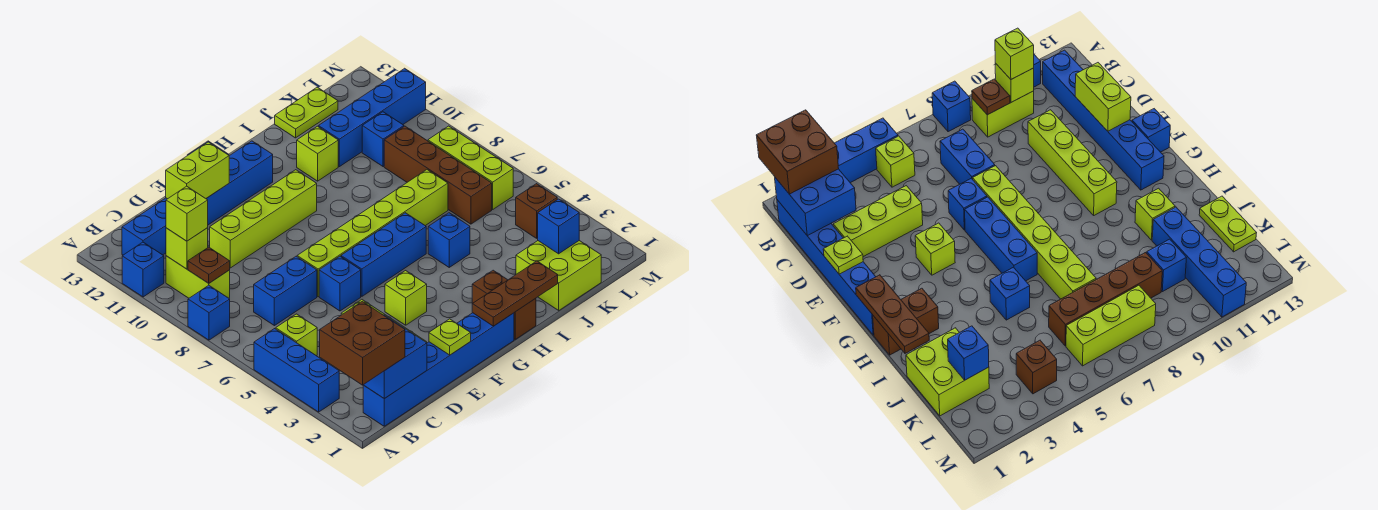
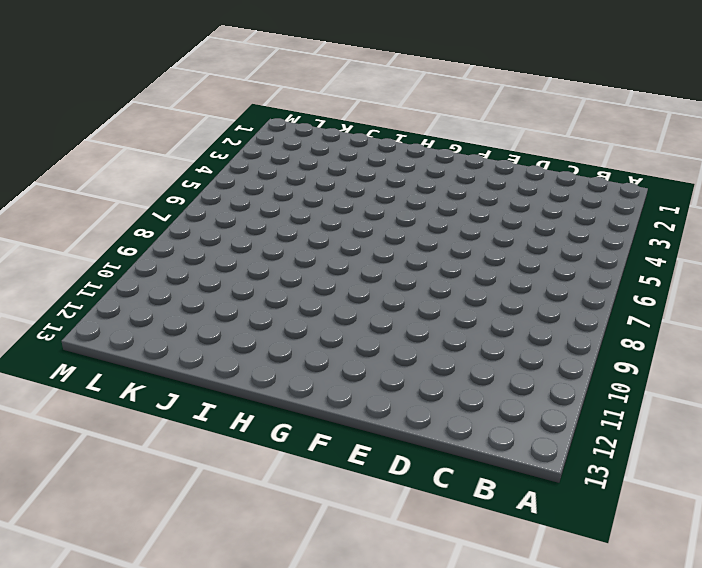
none -> blue 1x3 brick [254,329,339,412]
none -> blue 1x1 brick [188,285,230,340]
none -> blue 1x1 brick [122,242,164,297]
none -> blue 1x6 brick [363,313,514,426]

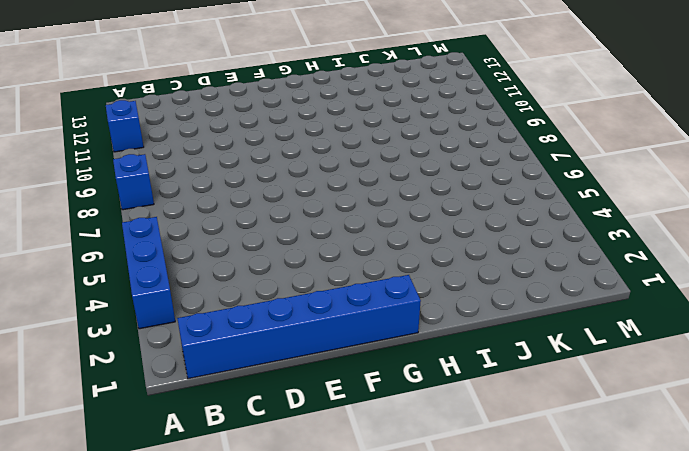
none -> lime 1x1 brick [276,314,317,356]
none -> lime 1x2 brick [166,256,230,298]
none -> blue 1x6 brick [122,141,273,255]
none -> blue 1x2 brick [254,256,317,326]

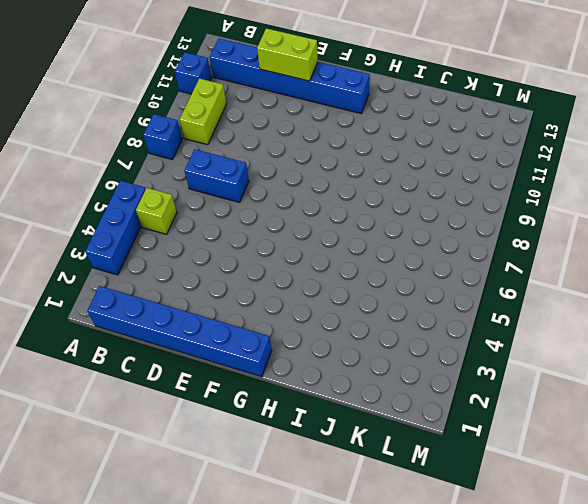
none -> lime 1x3 brick [833,186,923,257]
none -> lime 1x4 brick [210,170,317,268]
none -> blue 1x1 brick [319,256,361,311]
none -> lime 1x6 brick [297,170,448,297]

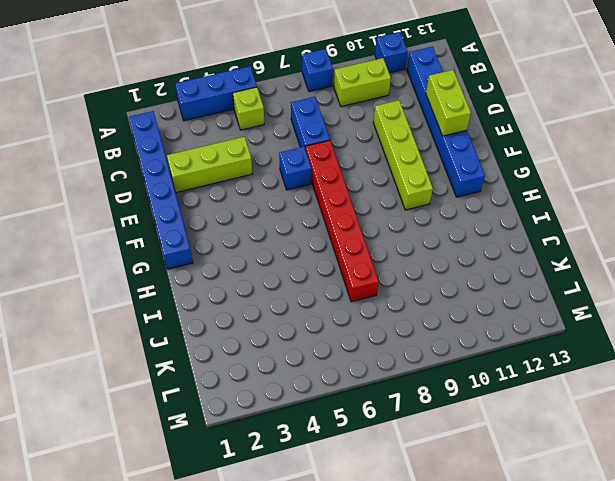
red 1x6 brick [305,140,379,302] -> lime 1x6 brick [297,170,448,297]
none -> lime 1x1 brick [385,271,427,325]
none -> blue 1x3 brick [341,213,426,296]
none -> blue 1x1 brick [1132,109,1170,152]
none -> brown 1x2 brick [472,270,536,339]

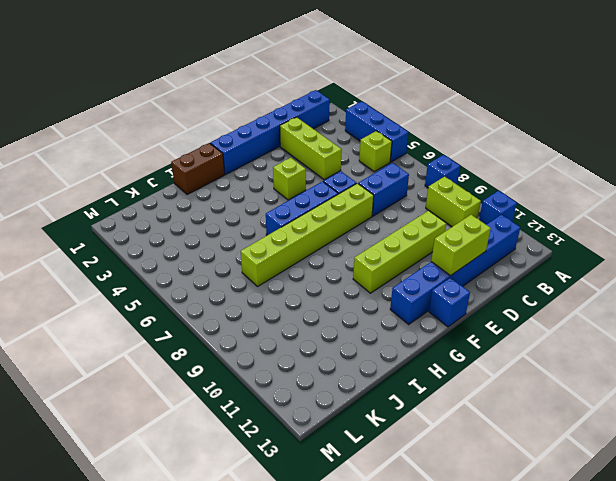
brown 1x2 brick [171,143,225,195] -> brown 1x2 brick turned to [472,270,536,339]
none -> blue 1x1 brick [428,213,470,267]
none -> lime 1x1 brick [297,126,338,181]
none -> lime 2x2 brick [516,241,601,310]
none -> blue 1x4 brick [319,68,426,167]

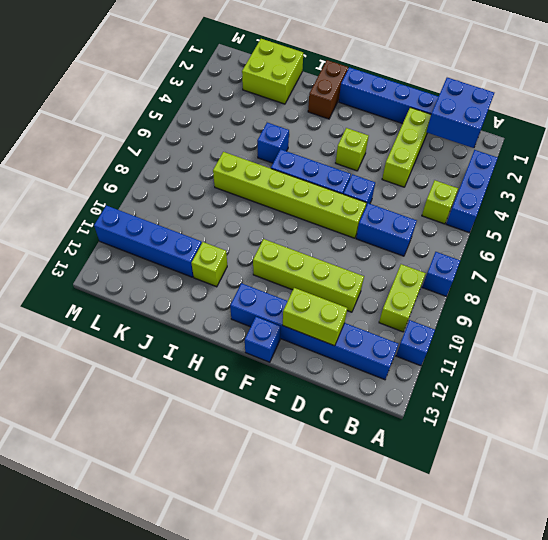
none -> lime 1x2 plate [275,87,338,138]
none -> brown 1x4 brick [384,126,492,224]
none -> blue 1x1 brick [362,112,404,167]
none -> brown 1x1 brick [516,184,557,238]

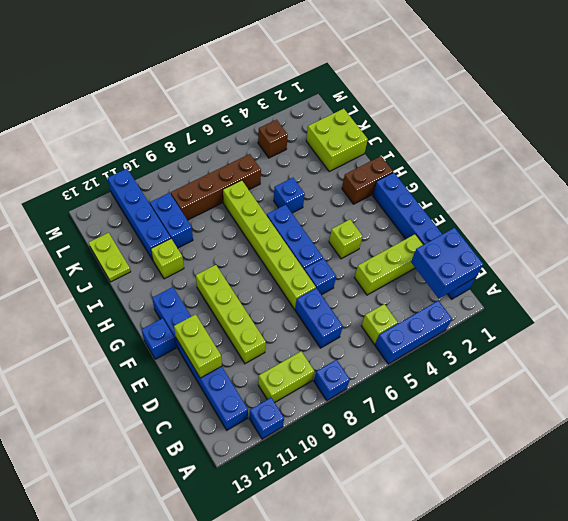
blue 1x2 brick [150,193,193,248] -> blue 1x1 brick [362,112,404,167]
none -> lime 1x3 brick [428,126,513,210]
none -> brown 1x1 plate [188,247,230,283]
none -> lime 1x1 brick [166,228,208,269]
none -> lime 1x1 plate [429,319,471,355]

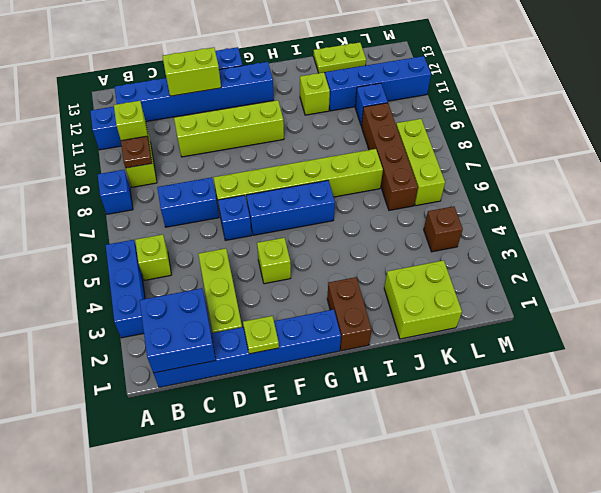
none -> blue 1x1 brick [428,213,470,267]
none -> brown 1x3 plate [472,261,558,326]
none -> blue 1x1 brick [538,199,579,254]
none -> brown 2x2 brick [320,301,405,385]

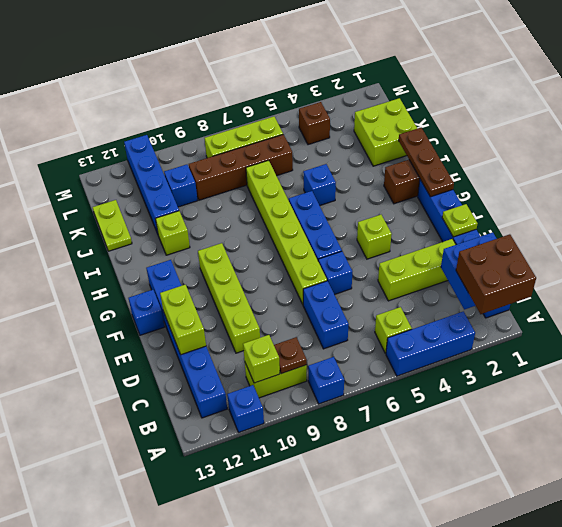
none -> blue 1x1 brick [538,199,579,254]
none -> lime 1x1 brick [166,186,208,241]

